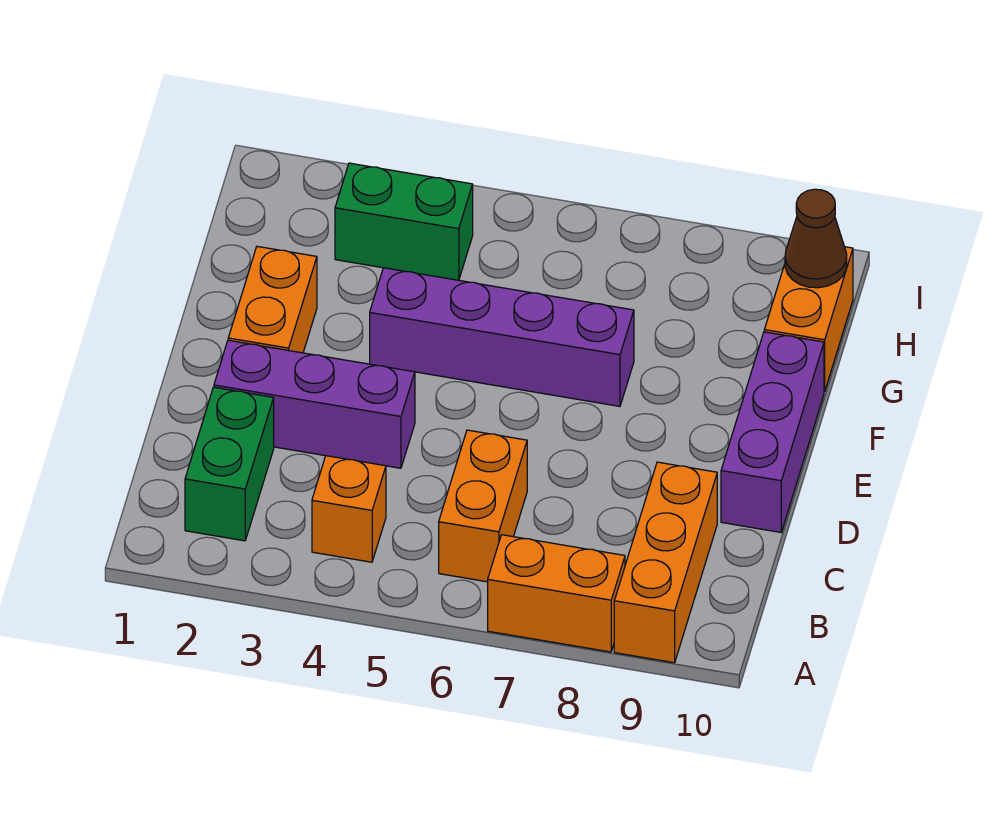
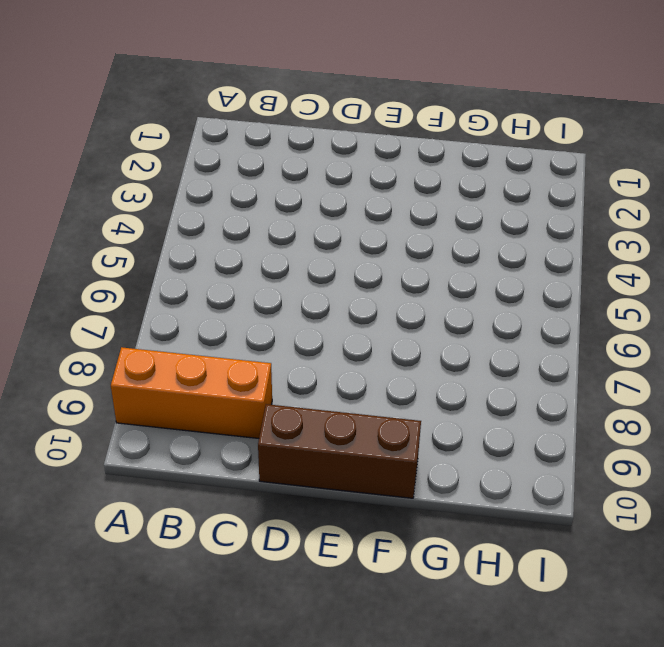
brown 1x3 brick [258,404,421,498] -> purple 1x3 brick [721,332,824,532]
none -> orange 1x2 brick [488,535,625,652]
none -> green 1x2 brick [185,387,274,541]
none -> orange 1x1 brick [312,456,386,562]

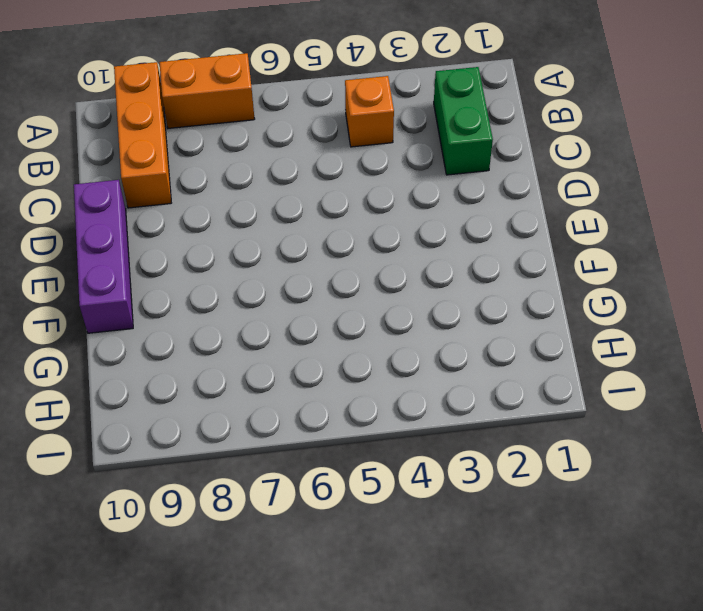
none -> orange 1x2 brick [439,430,527,582]
none -> purple 1x3 brick [214,340,415,468]
none -> orange 1x2 brick [228,246,317,353]

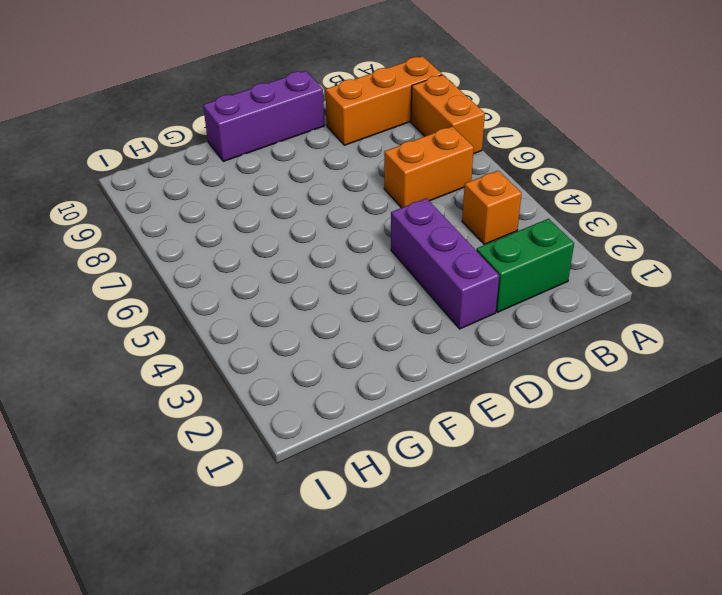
none -> orange 1x2 brick [228,246,317,353]
none -> purple 1x4 brick [370,268,634,406]
none -> orange 1x2 brick [764,247,853,392]

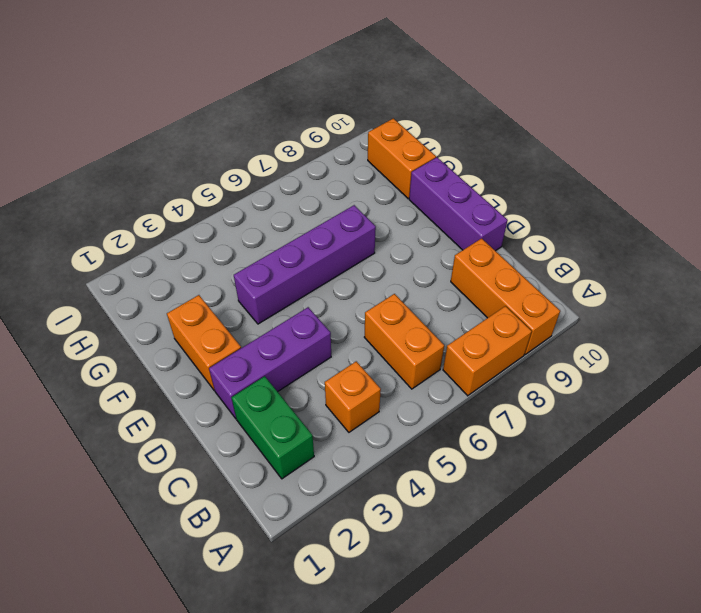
none -> green 1x2 brick [335,163,473,280]
none -> brown 1x1 cone [785,189,847,288]

